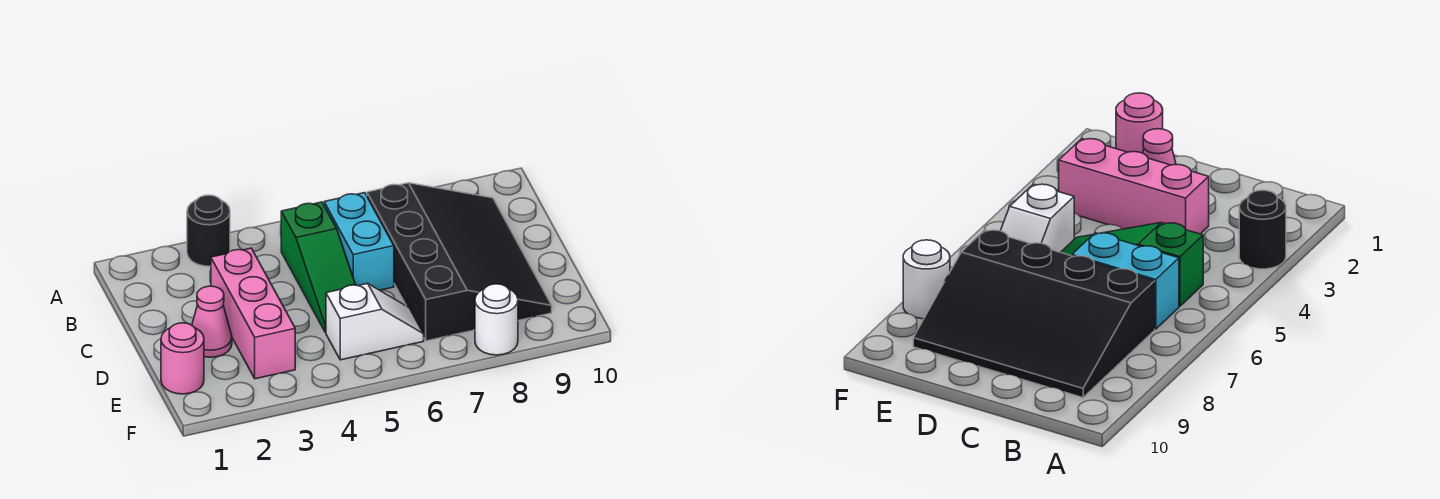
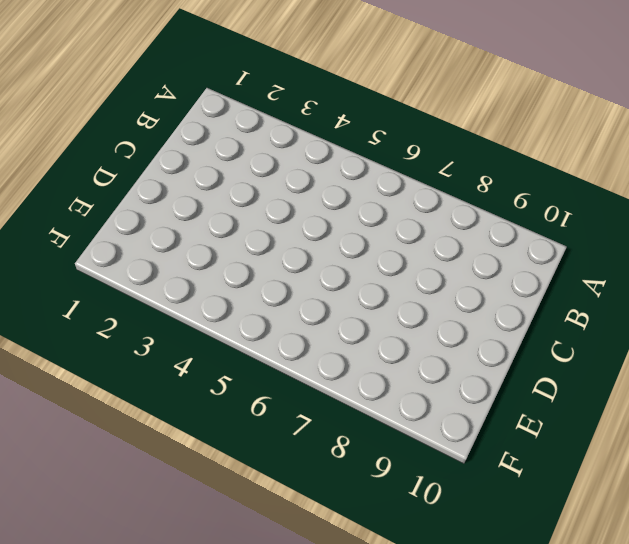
none -> black 1x1 round brick [187,195,230,266]
none -> green 1x3 slope [281,202,355,333]

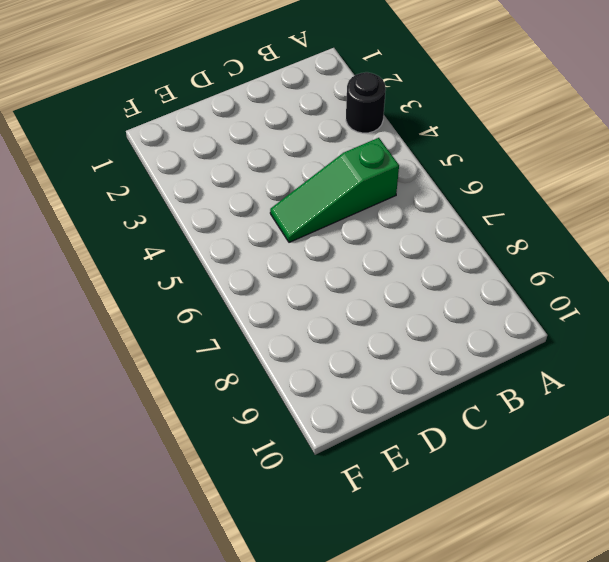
none -> cyan 1x2 brick [324,193,394,290]
none -> black 3x4 slope [367,183,552,341]

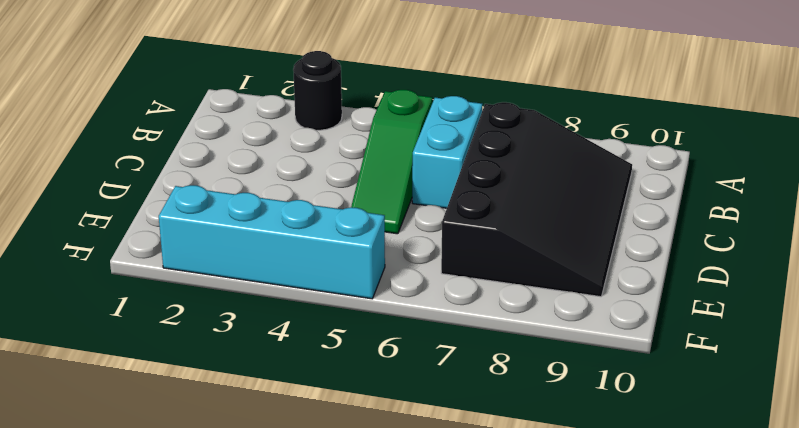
cyan 1x4 brick [159,185,385,299] -> none
none -> pink 1x3 brick [211,248,295,379]
none -> pink 1x1 cone [192,286,232,357]

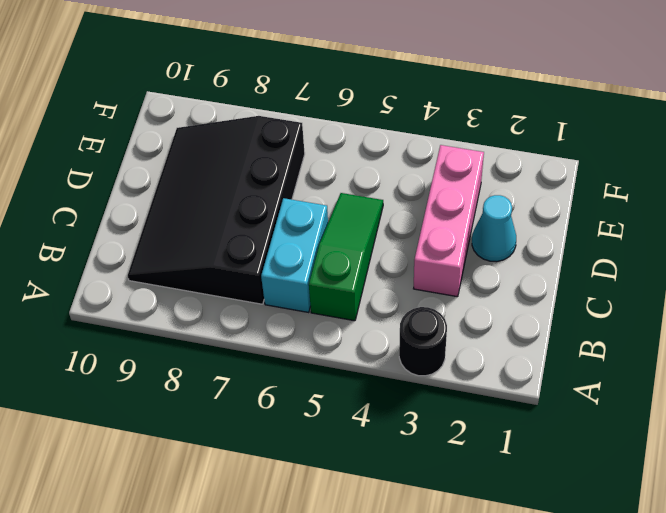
cyan 1x1 cone [472,195,516,262] -> pink 1x1 cone [192,286,232,357]
none -> pink 1x1 round brick [161,323,204,394]
none -> white 1x2 slope [326,283,424,360]

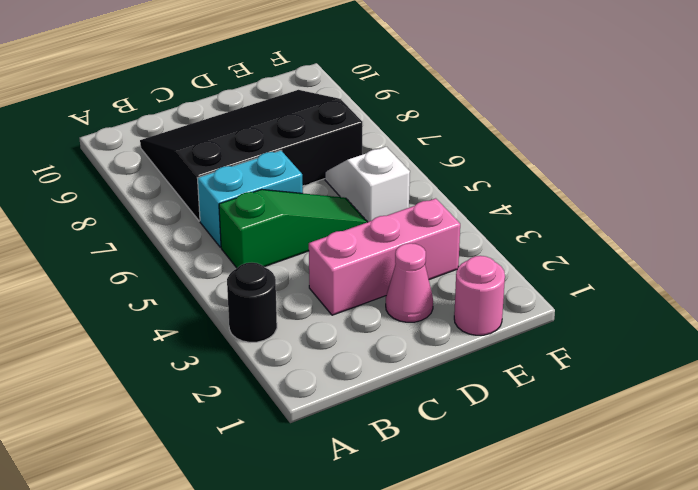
none -> white 1x1 round brick [475,284,518,355]

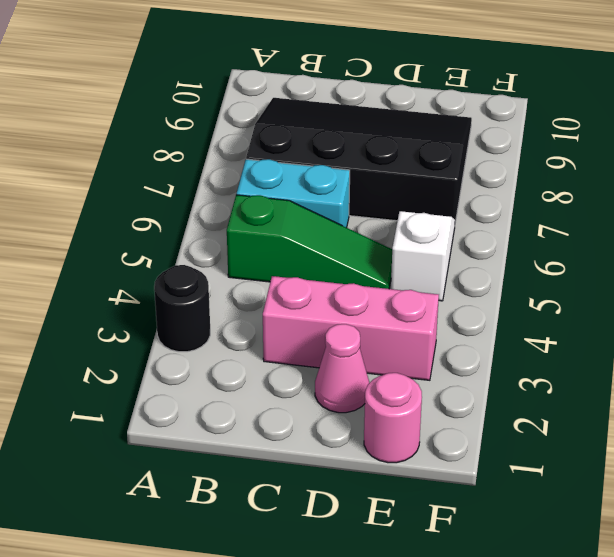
none -> white 1x1 round brick [475,284,518,355]

